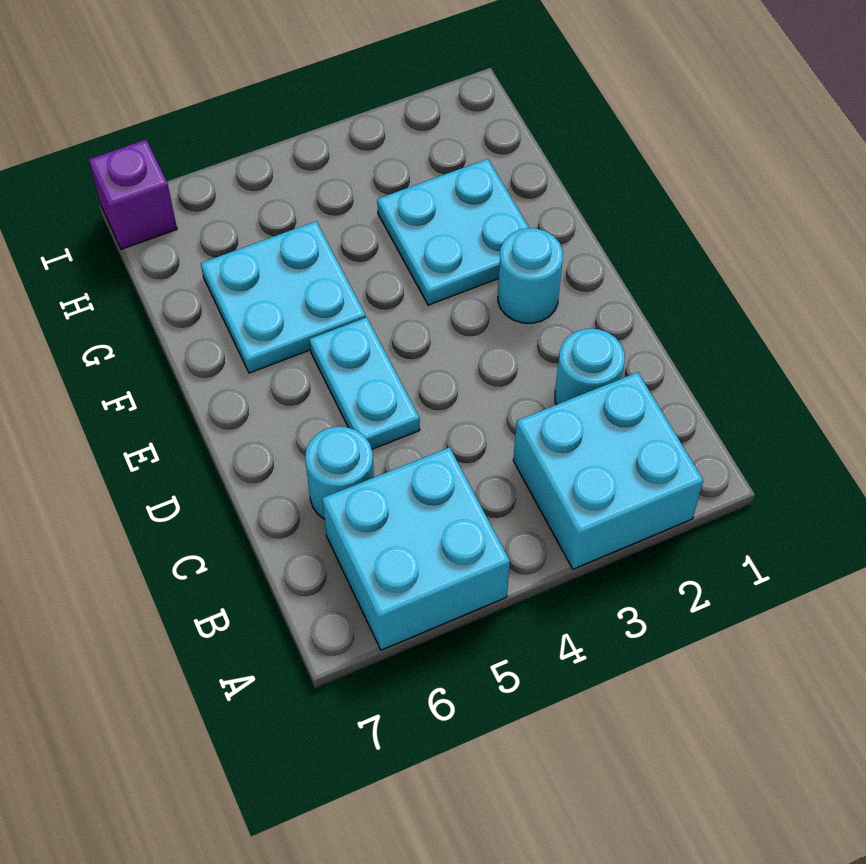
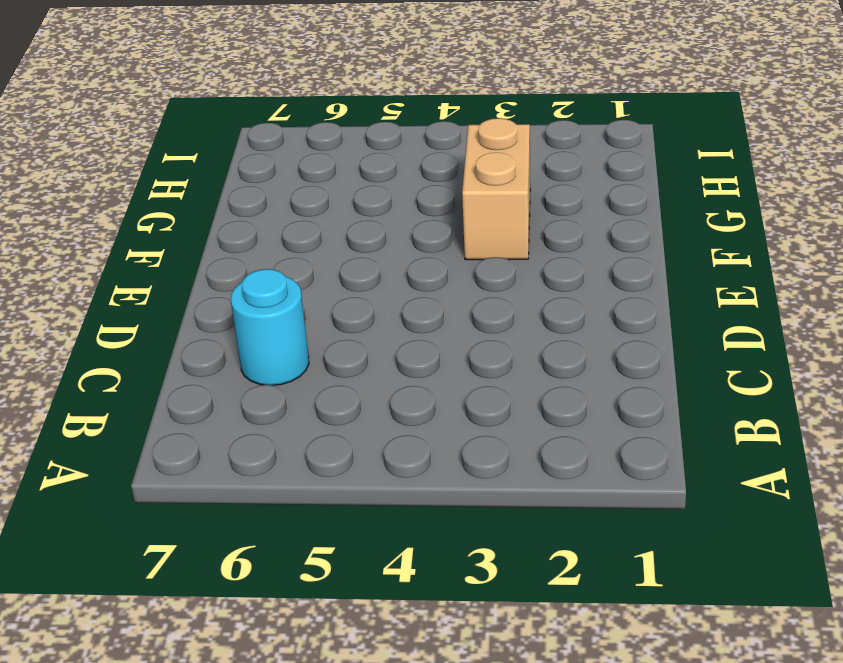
tan 1x2 brick [462,118,530,260] -> cyan 2x2 plate [377,159,529,305]
none -> cyan 2x2 brick [513,372,703,569]
none -> cyan 2x2 brick [322,447,510,650]

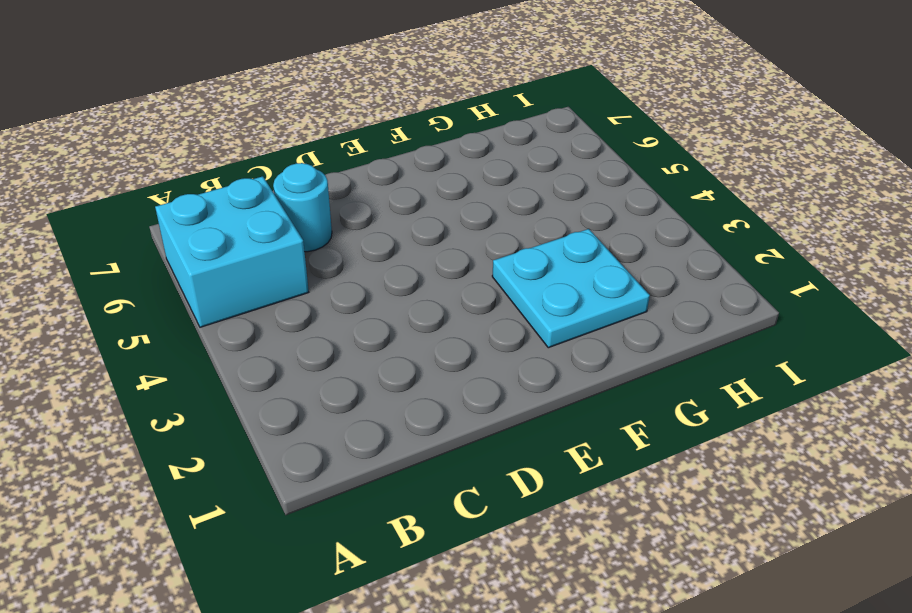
none -> cyan 2x2 brick [513,372,703,569]
none -> cyan 1x1 round brick [555,329,625,405]

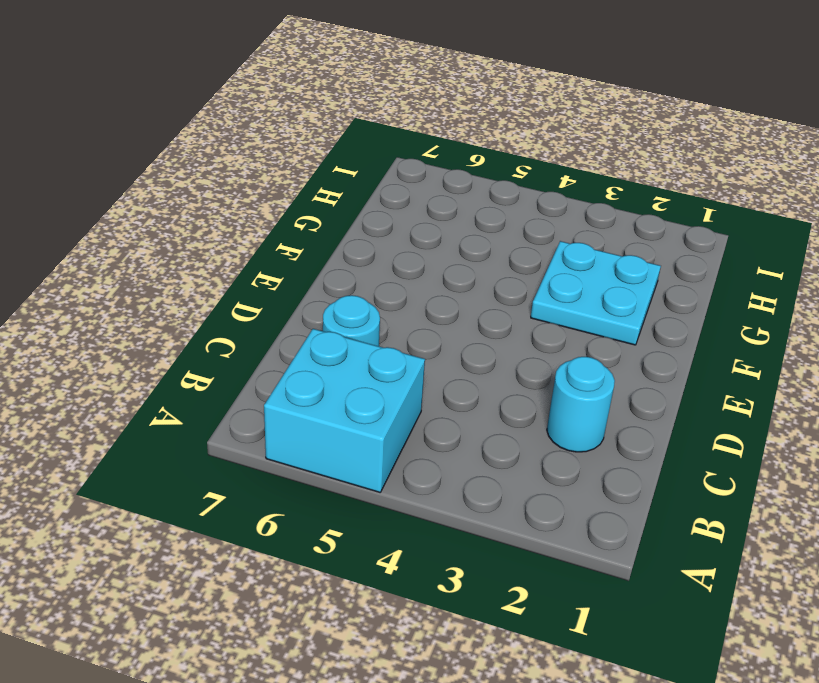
none -> cyan 2x2 brick [513,372,703,569]
none -> cyan 1x2 plate [309,317,420,449]

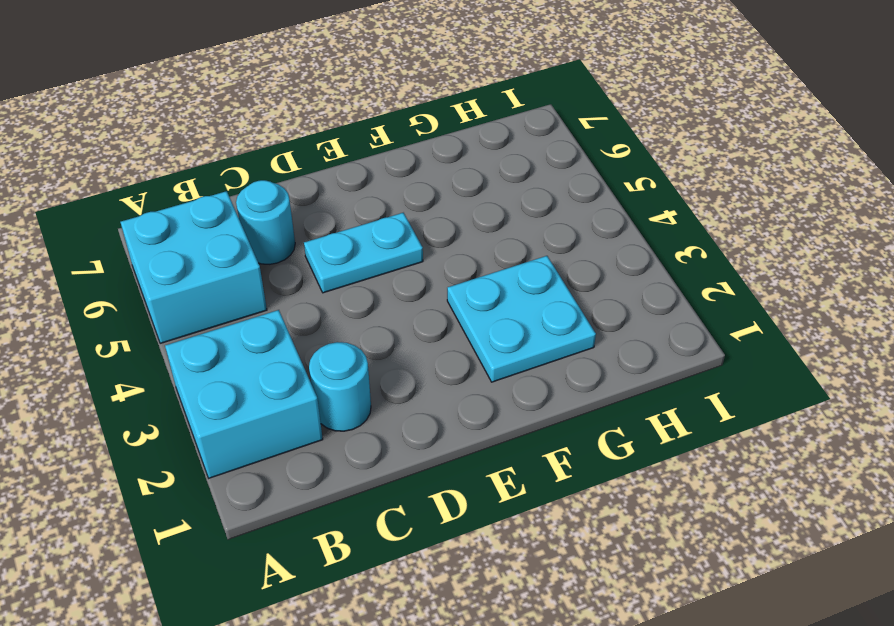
none -> cyan 1x1 round brick [498,228,563,323]
none -> cyan 2x2 plate [201,221,366,373]

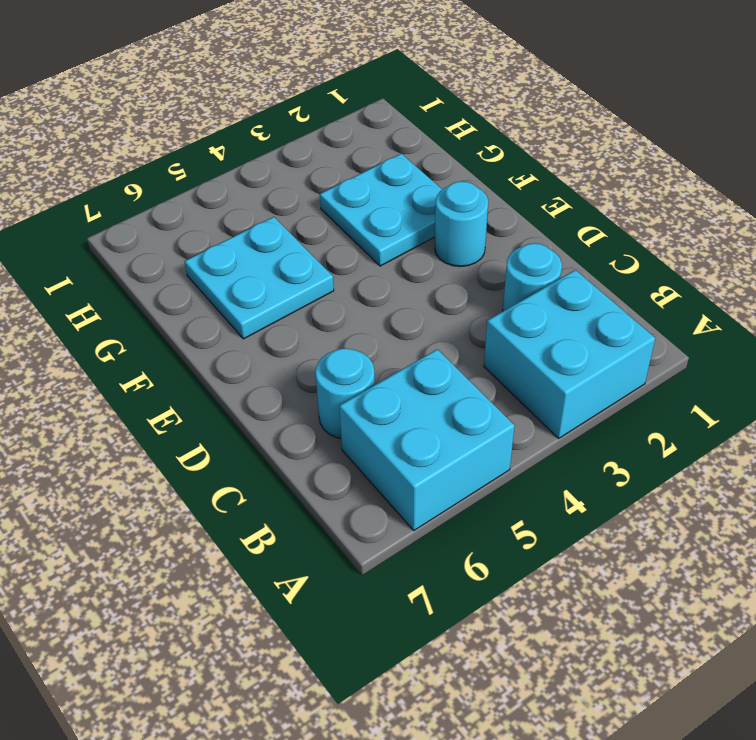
none -> cyan 1x2 plate [309,317,420,449]
none -> purple 1x1 brick [89,140,177,249]

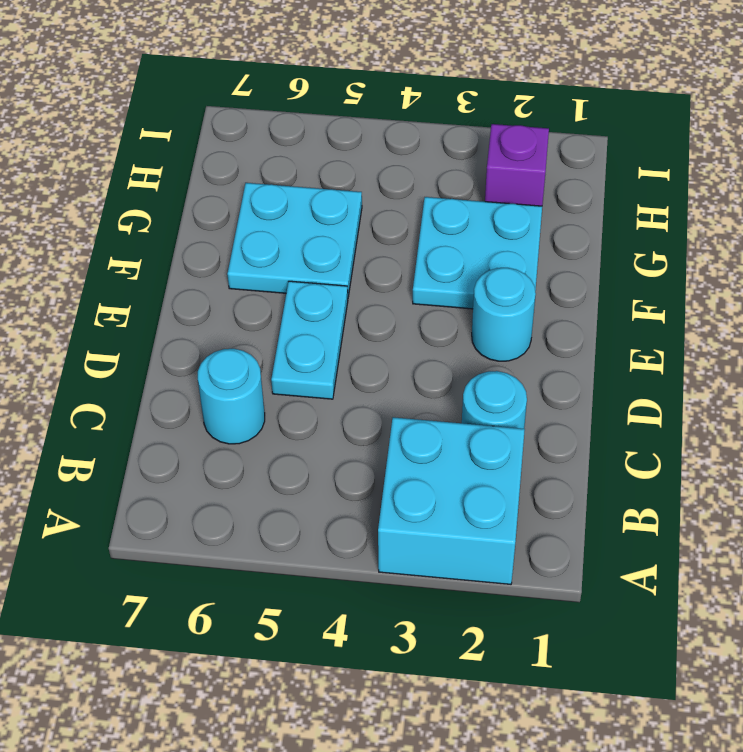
purple 1x1 brick [485,124,549,206] -> purple 1x1 brick moved to [89,140,177,249]
none -> cyan 2x2 brick [322,447,510,650]

